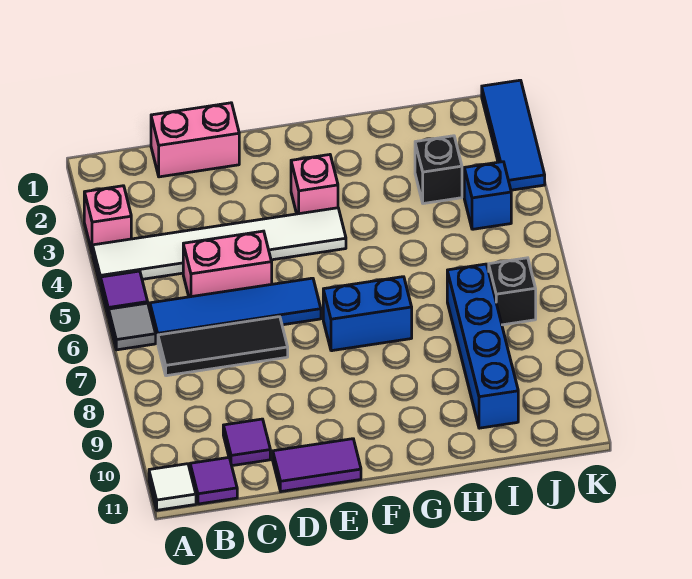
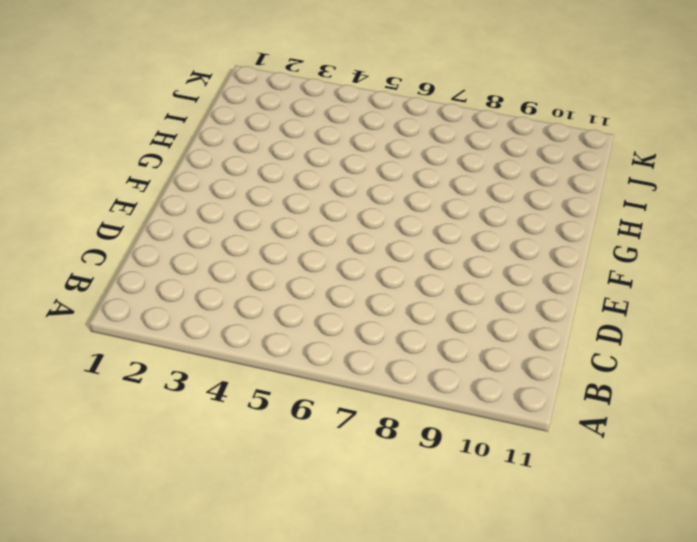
none -> pink 1x1 brick [84,186,131,254]
none -> white 1x6 tile [93,208,346,285]
none -> purple 1x1 tile [100,271,148,317]

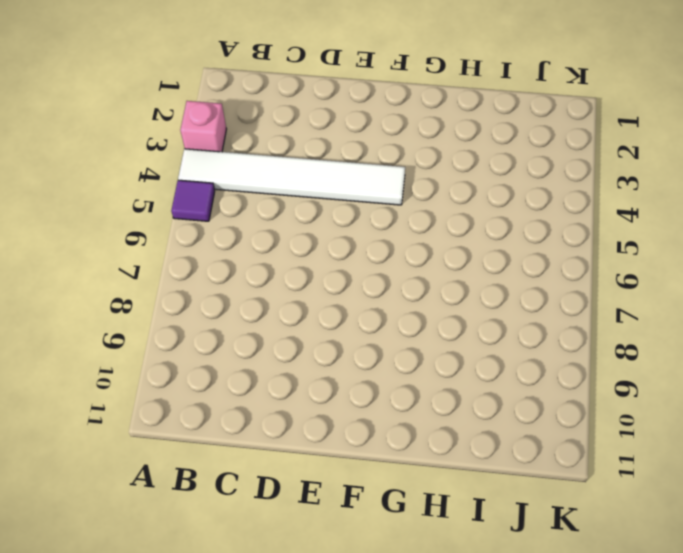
none -> grey 1x1 tile [108,303,156,350]
none -> white 1x1 tile [149,464,196,510]
none -> blue 1x4 tile [150,278,321,343]

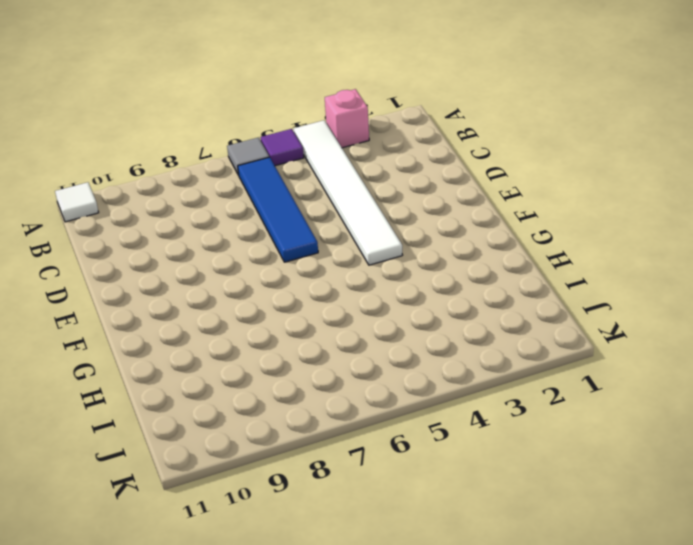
none -> black 1x3 tile [158,317,288,376]
none -> purple 1x1 tile [190,458,237,504]
none -> pink 1x2 brick [151,103,239,177]

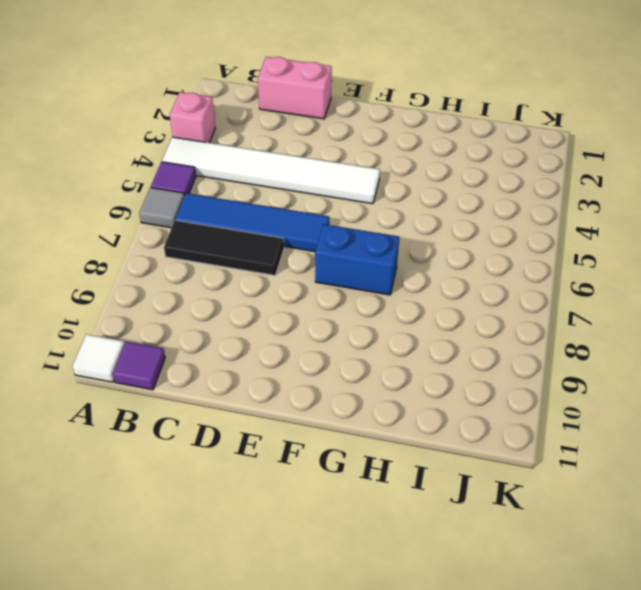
none -> pink 1x2 brick [183,231,272,297]
none -> purple 1x1 tile [223,419,270,466]
none -> purple 1x2 tile [273,439,361,492]

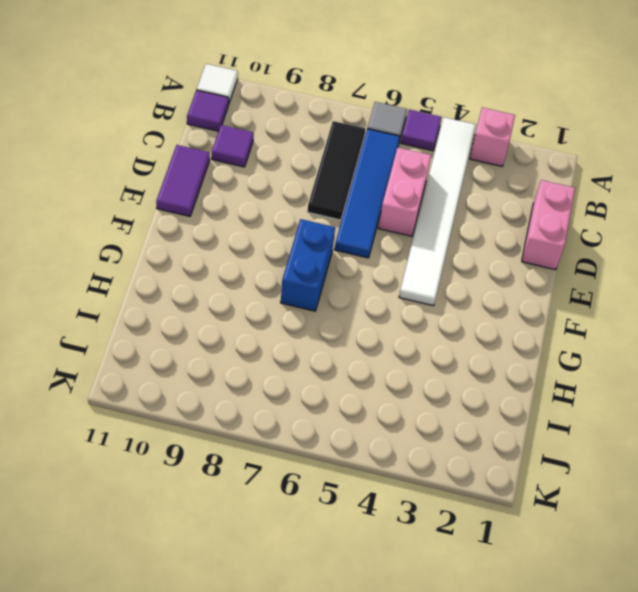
none -> pink 1x1 brick [291,155,338,214]
none -> black 1x1 brick [415,136,462,204]
none -> blue 1x4 brick [447,264,518,428]

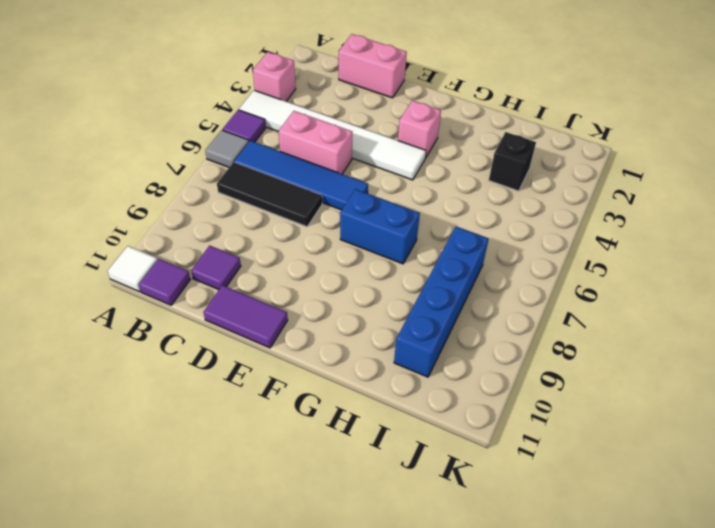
none -> blue 1x1 brick [464,162,511,229]
none -> black 1x1 brick [489,258,536,325]
none -> blue 1x3 tile [482,80,545,190]

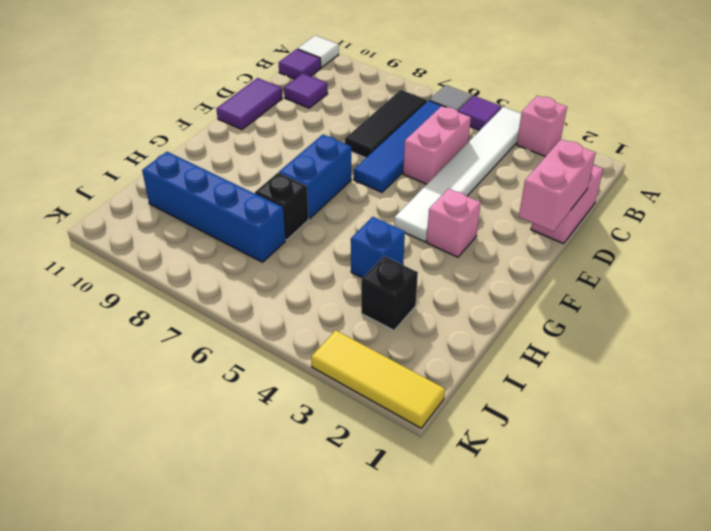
pink 1x2 brick [519,139,596,232] -> none
blue 1x1 brick [351,217,405,278] -> blue 1x1 brick moved to [464,162,511,229]
black 1x1 brick [255,173,309,240] -> black 1x1 brick moved to [489,258,536,325]
yellow 1x3 tile [311,330,445,428] -> blue 1x3 tile [482,80,545,190]

